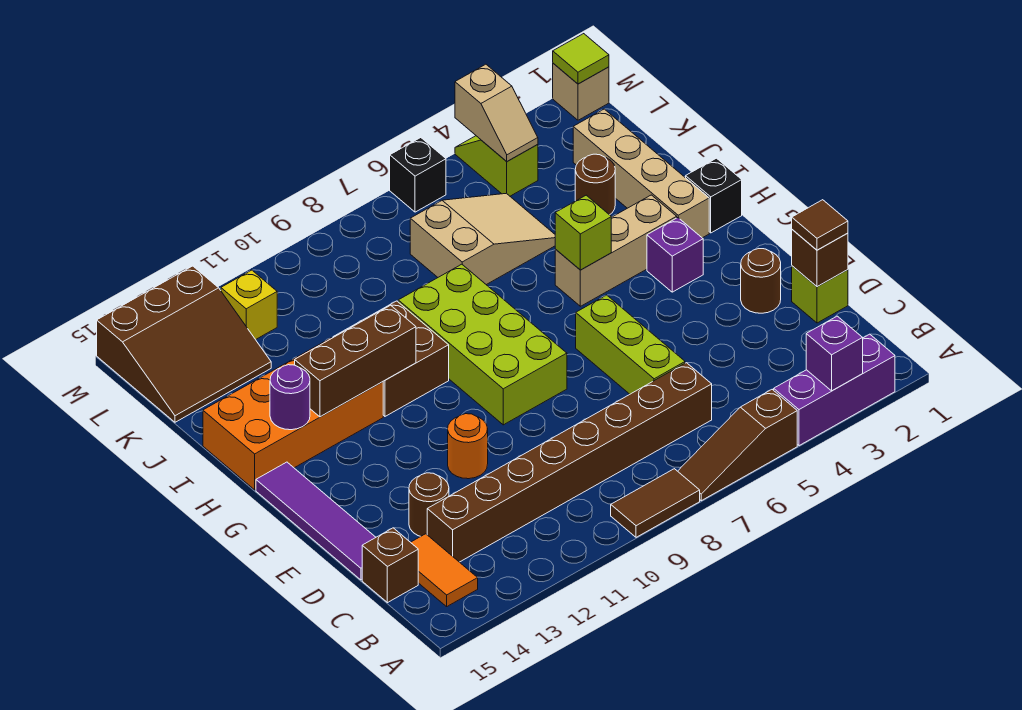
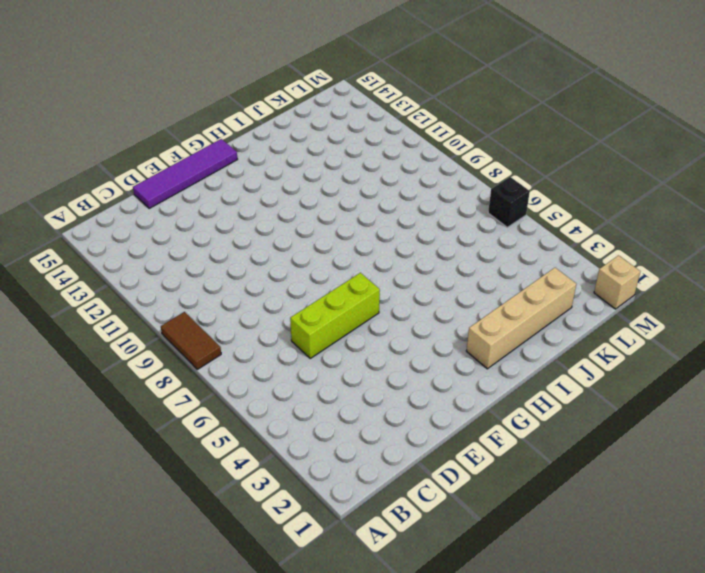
none -> purple 1x3 brick [774,334,895,446]
none -> brown 1x3 slope [678,389,797,501]
none -> orange 1x2 tile [411,534,478,607]
none -> brown 1x8 brick [427,363,712,562]

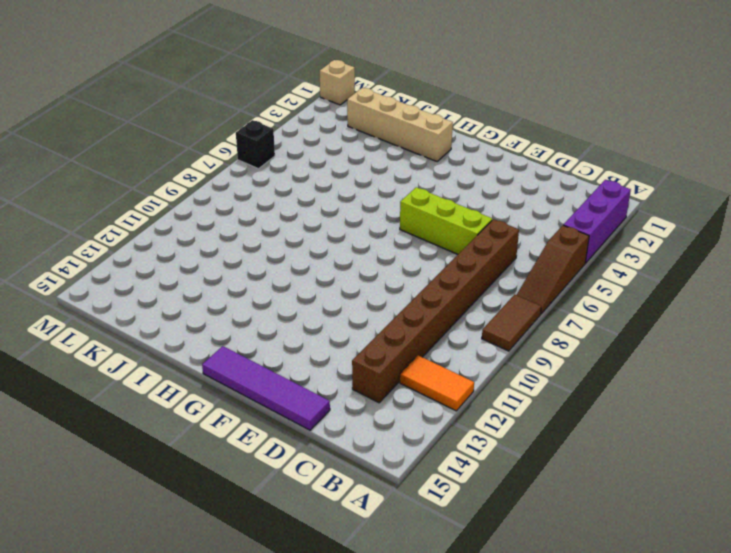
orange 1x2 tile [400,355,474,411] -> orange 1x2 tile moved to [411,534,478,607]
none -> brown 1x1 brick [362,528,418,603]
none -> lime 1x1 brick [792,266,848,323]
none -> brown 1x1 round brick [409,473,449,536]
none -> brown 1x1 round brick [741,249,781,313]

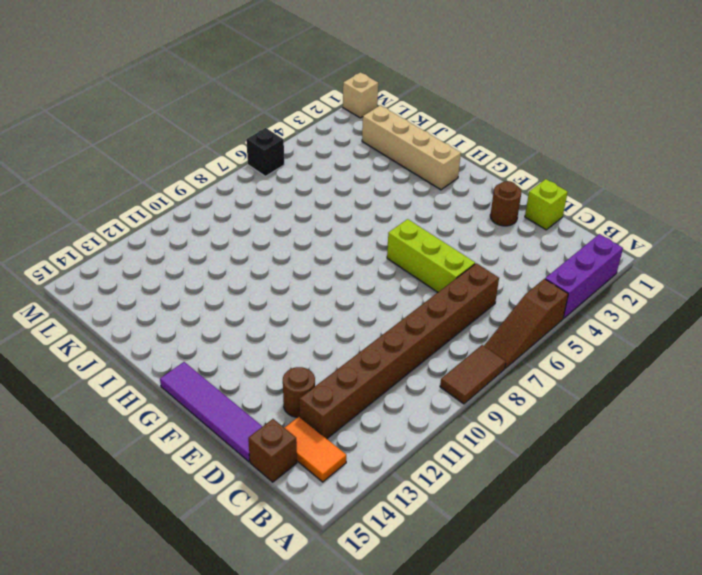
none -> orange 1x1 round brick [448,414,488,479]
none -> lime 2x4 brick [398,264,567,425]
none -> purple 1x1 brick [647,218,703,292]
none -> black 1x1 brick [686,158,742,233]

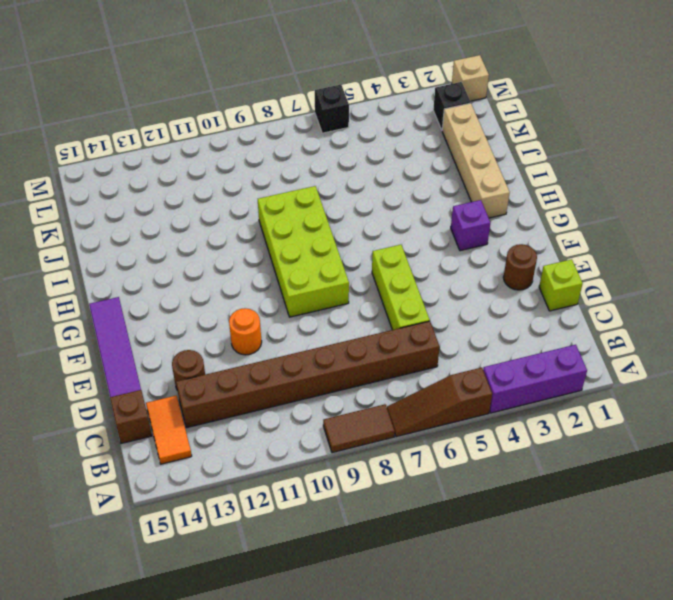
black 1x1 brick [433,82,471,130] -> black 1x1 brick moved to [686,158,742,233]
none -> tan 1x3 brick [555,195,677,306]
none -> brown 2x2 brick [333,301,449,416]
none -> orange 2x4 brick [203,338,383,490]
none -> brown 1x1 round brick [575,154,615,215]

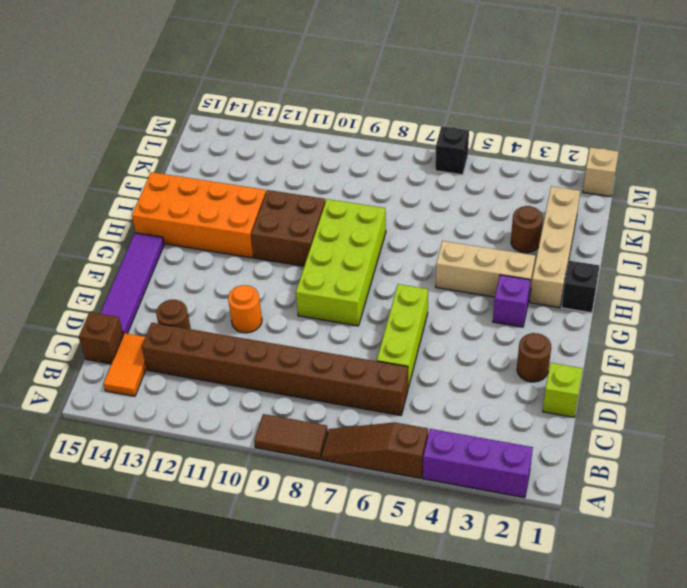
none -> tan 2x3 slope [410,193,555,285]
none -> brown 3x3 slope [97,266,271,422]
none -> lime 1x2 slope [455,136,538,196]
none -> yellow 1x1 brick [221,270,277,340]

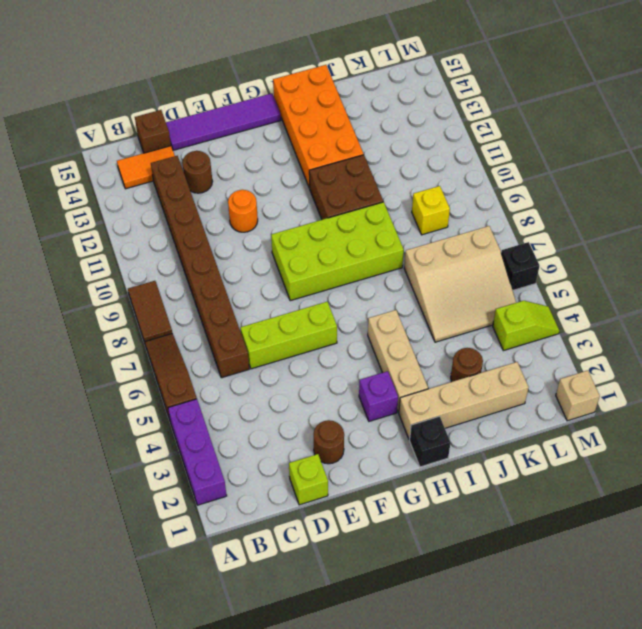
tan 3x3 slope [404,226,516,342] -> tan 2x3 slope [410,193,555,285]
yellow 1x1 brick [412,186,450,235] -> yellow 1x1 brick moved to [221,270,277,340]
none -> brown 3x3 slope [97,266,271,422]
none -> purple 1x1 brick [806,316,863,391]
none -> brown 1x1 brick [792,230,848,287]
none -> lime 1x1 brick [555,195,611,270]

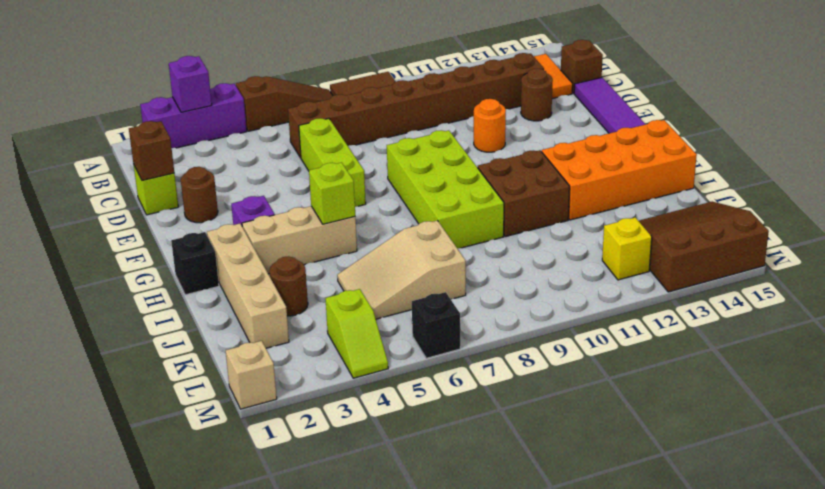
none -> brown 1x3 brick [295,305,416,417]
none -> purple 1x1 round brick [270,365,310,430]
none -> tan 1x2 slope [455,64,538,161]
none -> lime 1x1 tile [553,34,609,84]

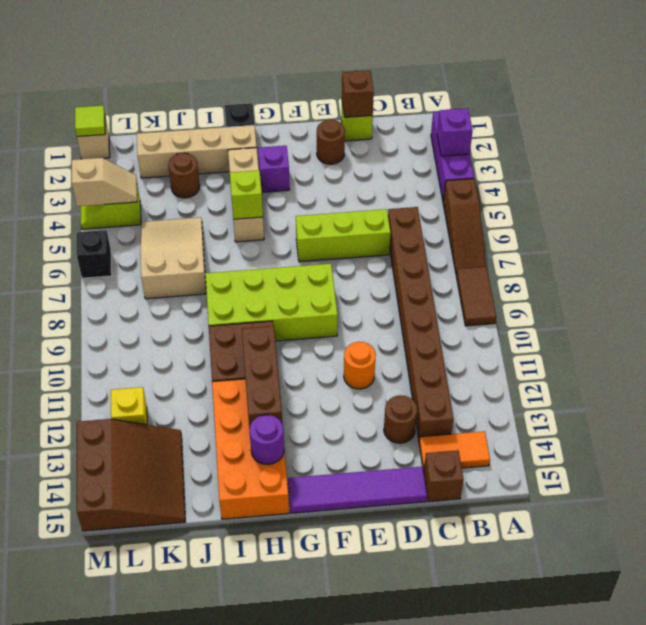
none -> brown 1x1 tile [792,200,848,250]

